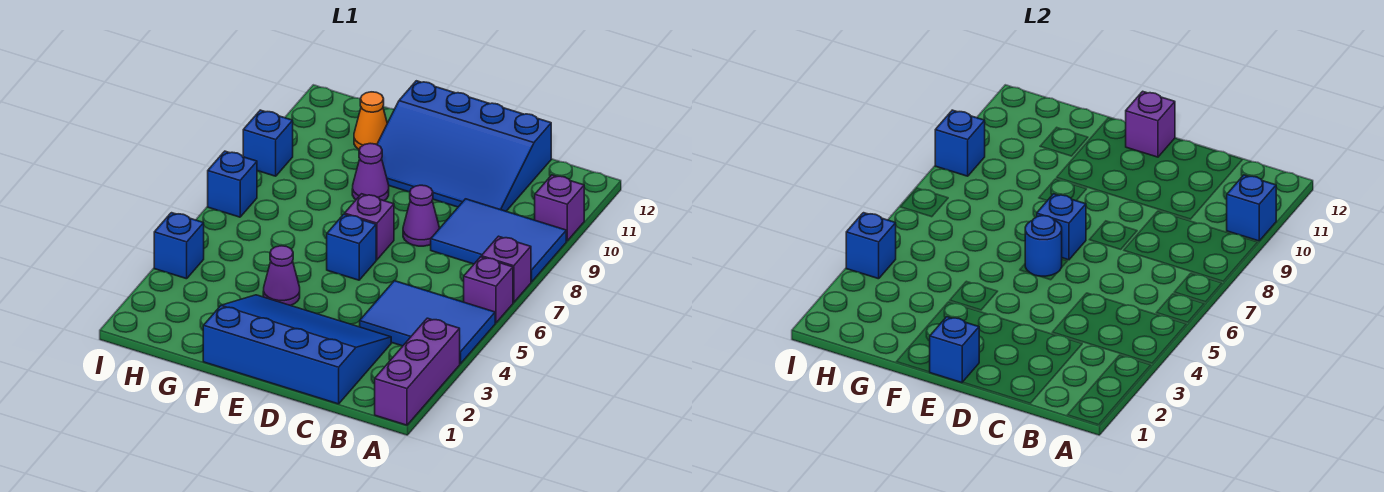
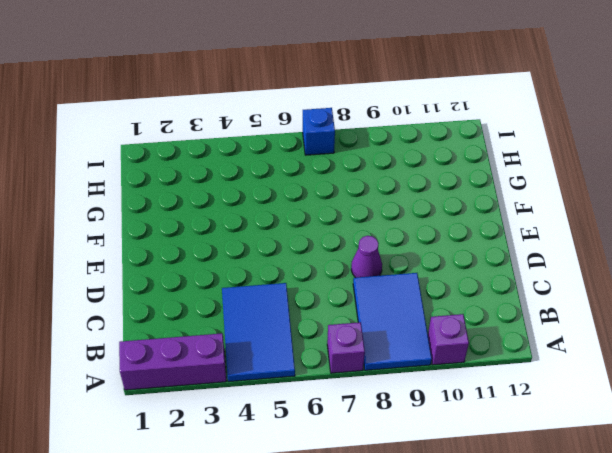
none -> purple 1x1 brick [464,257,513,323]
none -> blue 3x4 slope [203,295,391,404]
none -> blue 3x4 slope [377,81,551,211]

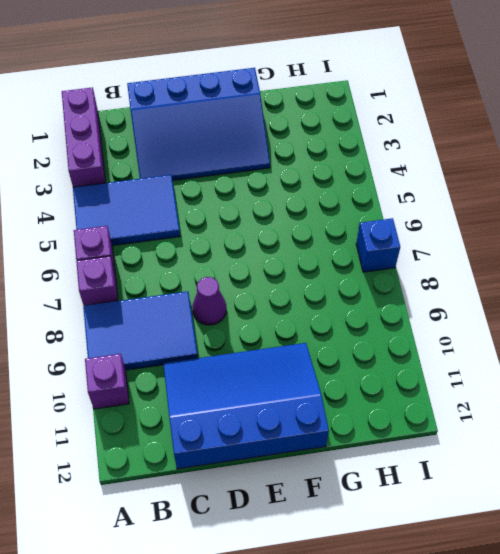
none -> blue 1x1 brick [327,214,376,280]
none -> purple 1x1 brick [345,194,394,260]
none -> purple 1x1 cone [263,246,300,306]

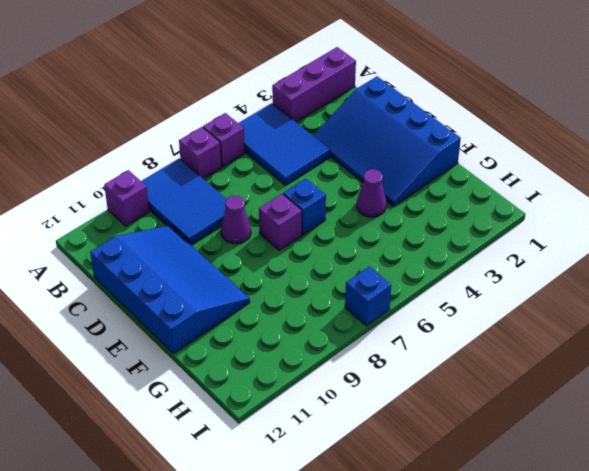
none -> purple 1x1 cone [352,143,389,201]
none -> orange 1x1 cone [354,92,387,150]
none -> blue 1x1 brick [154,213,204,279]

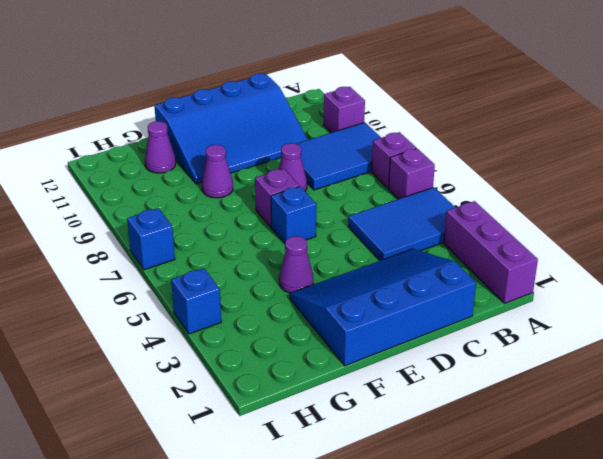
purple 1x1 cone [145,121,176,173] -> orange 1x1 cone [354,92,387,150]
none -> blue 1x1 brick [243,110,293,176]
none -> blue 1x1 brick [1227,175,1276,241]
none -> blue 1x1 brick [930,317,979,383]

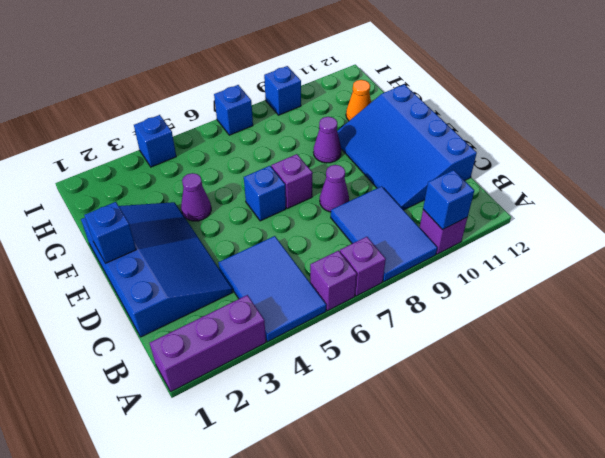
none -> blue 1x1 round brick [1025,216,1062,276]
none -> blue 1x1 brick [1037,194,1086,260]
none -> purple 1x1 brick [1126,91,1175,157]

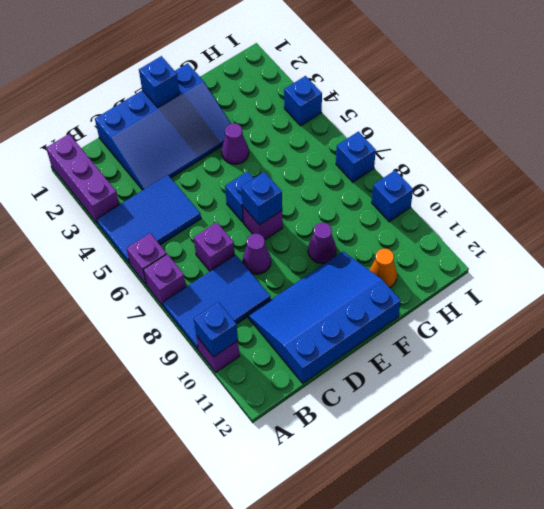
purple 1x1 brick [194,222,235,271] -> purple 1x1 brick moved to [1126,91,1175,157]
none -> blue 1x1 round brick [1025,216,1062,276]
none -> blue 1x1 brick [846,213,896,279]
none -> blue 1x1 brick [935,110,985,176]

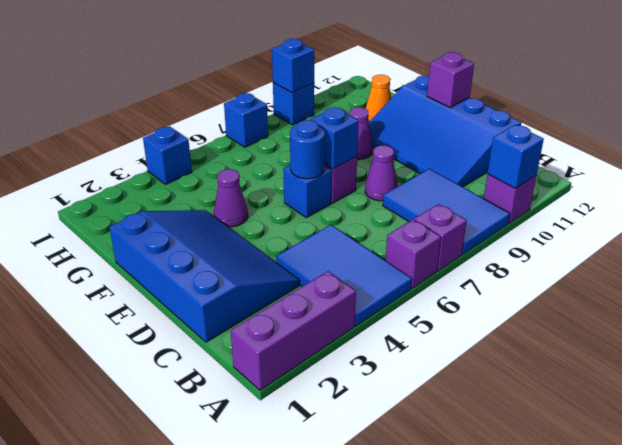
none -> blue 1x1 brick [930,317,979,383]
none -> blue 1x1 brick [846,213,896,279]

